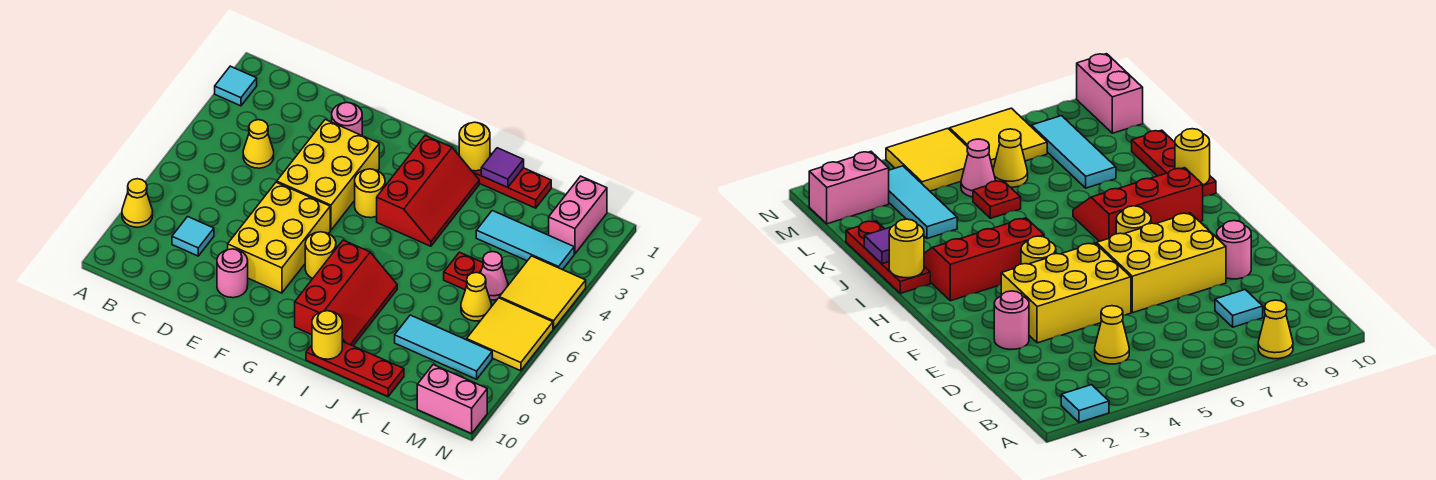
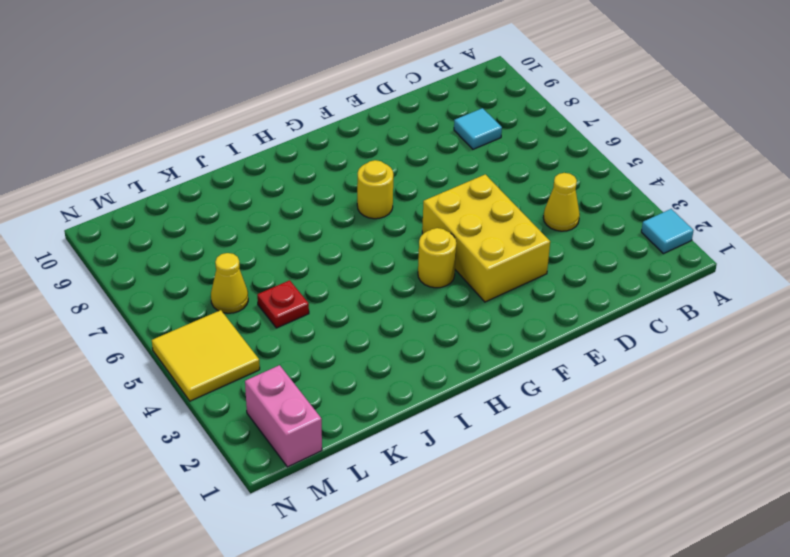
none -> yellow 1x1 cone [122,179,153,227]
none -> pink 1x1 round brick [332,103,362,135]
none -> yellow 2x3 brick [228,182,330,293]

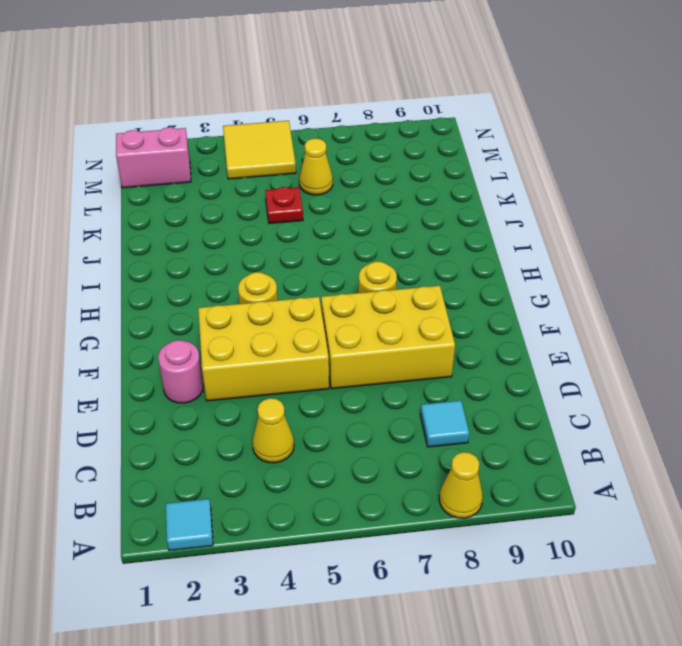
none -> pink 1x1 round brick [217,249,248,298]
none -> red 2x3 slope [377,136,479,246]
none -> red 2x3 slope [295,240,397,346]

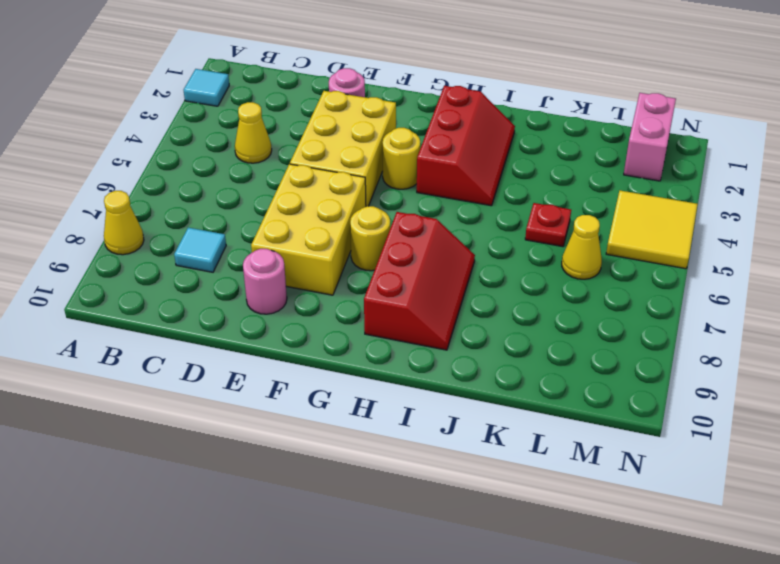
none -> red 1x3 plate [472,153,551,208]
none -> red 1x3 plate [306,341,404,396]
none -> cyan 1x3 tile [476,211,574,270]

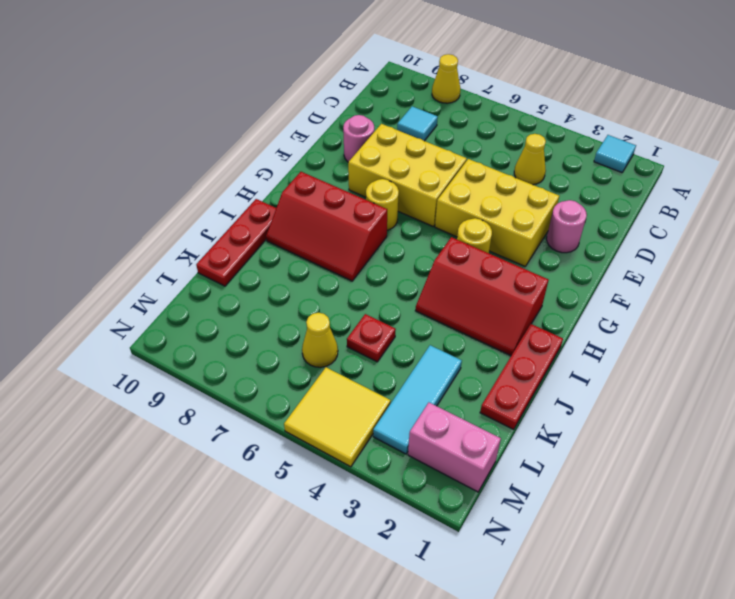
none -> cyan 1x3 tile [395,315,492,379]
none -> pink 1x1 cone [481,252,508,300]
none -> yellow 2x2 tile [467,298,553,371]

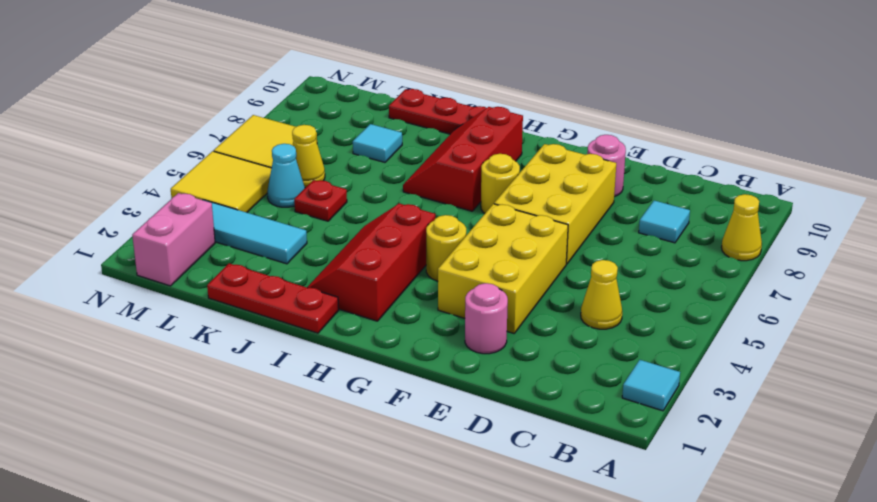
cyan 1x1 tile [353,124,402,162] -> cyan 1x3 tile [395,315,492,379]
cyan 1x1 cone [267,144,305,207] -> pink 1x1 cone [481,252,508,300]
none -> pink 1x2 brick [417,365,487,433]
none -> yellow 1x1 round brick [459,122,490,171]
none -> yellow 1x1 round brick [312,311,342,359]

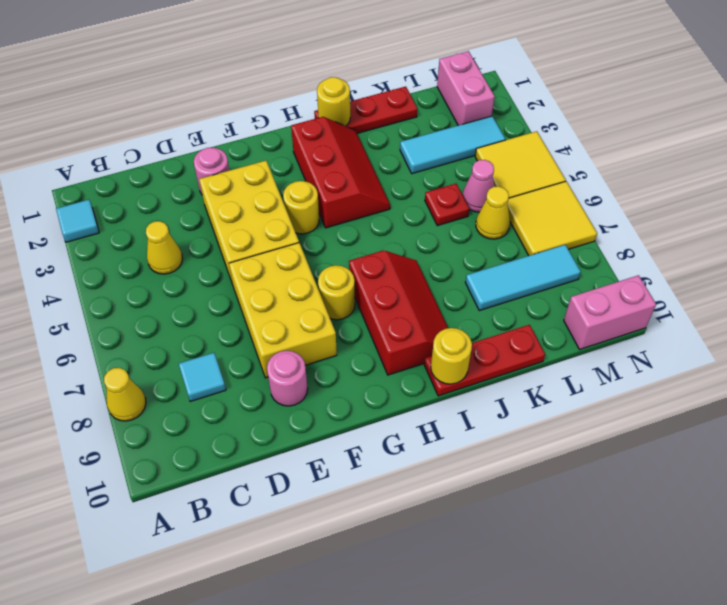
none -> purple 1x1 tile [481,148,524,188]

